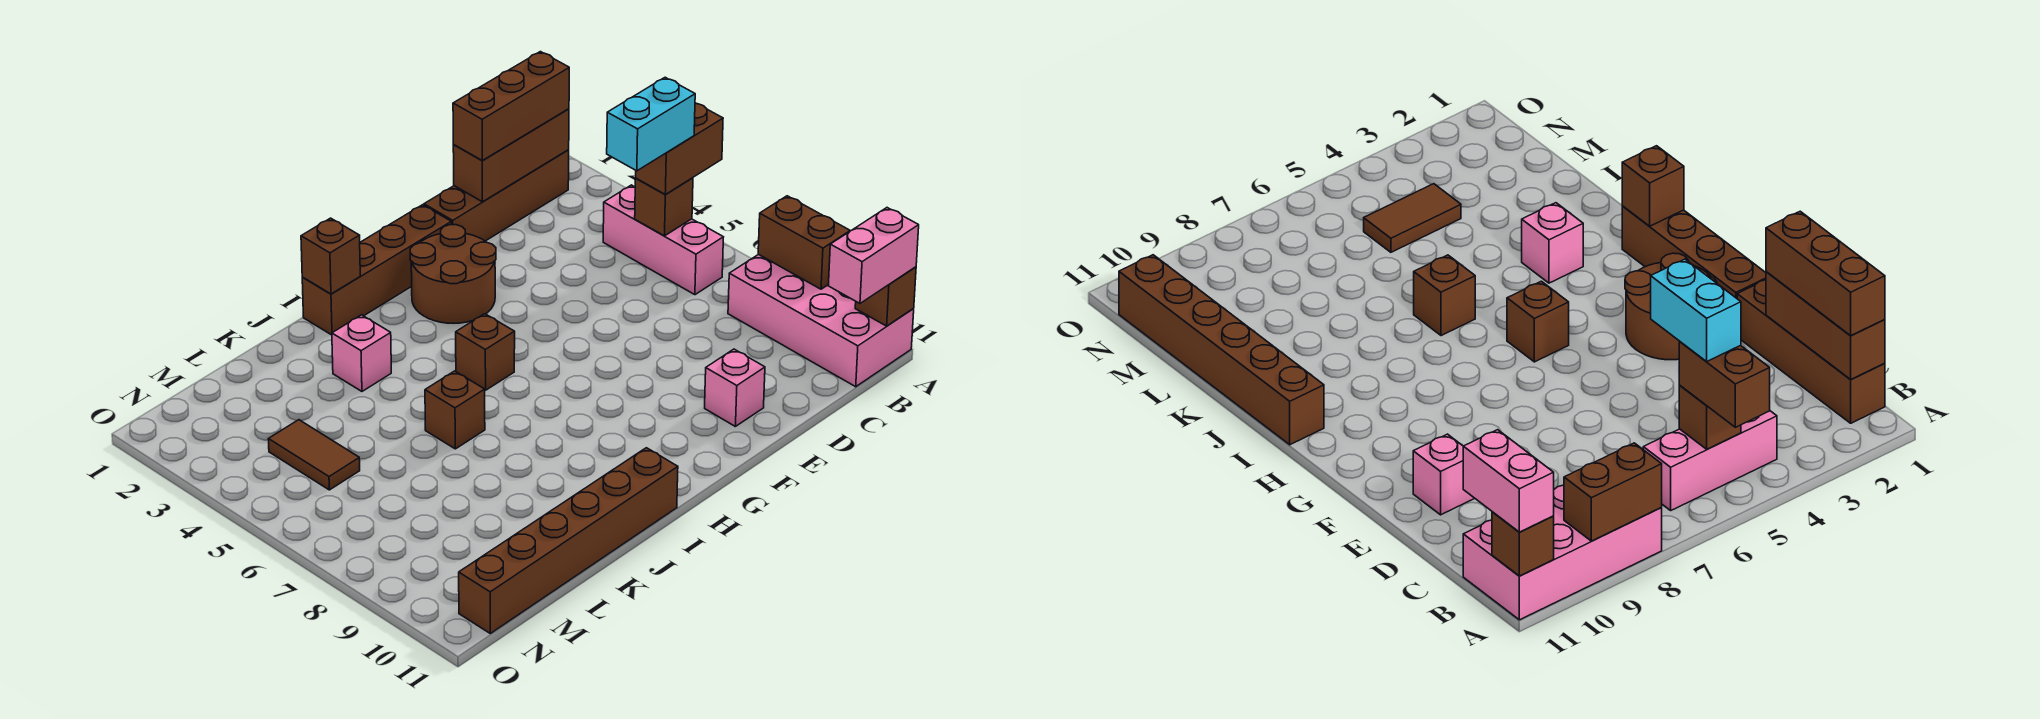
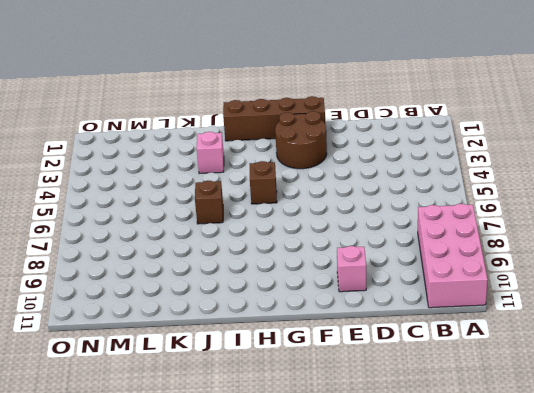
none -> brown 1x4 brick [424,150,569,241]
none -> pink 1x3 brick [603,185,723,295]
none -> brown 1x6 brick [459,448,678,633]

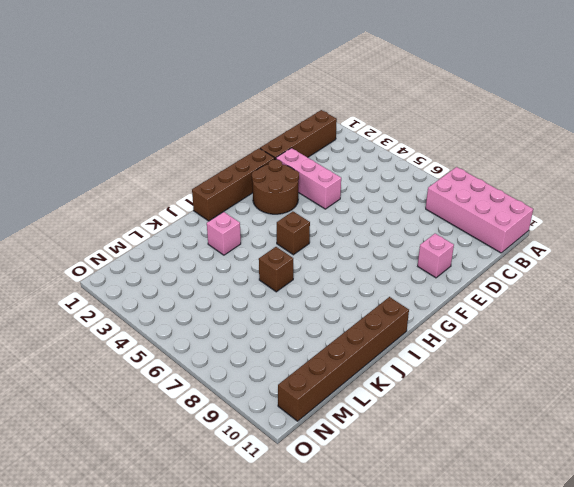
pink 1x3 brick [276,148,341,209] -> pink 1x3 brick moved to [603,185,723,295]
none -> brown 1x2 tile [268,420,360,490]
none -> brown 1x2 brick [758,196,850,289]
none -> brown 1x1 brick [855,267,916,326]

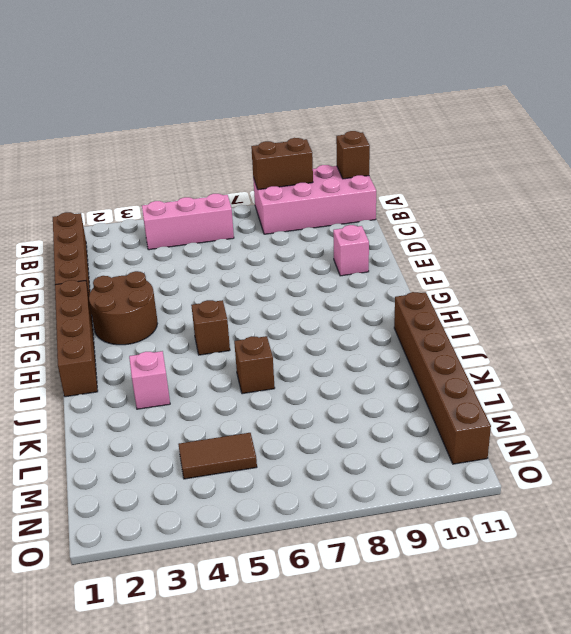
none -> brown 1x3 brick [453,109,569,202]
none -> brown 1x1 brick [635,178,693,236]
none -> brown 1x1 brick [301,218,360,294]

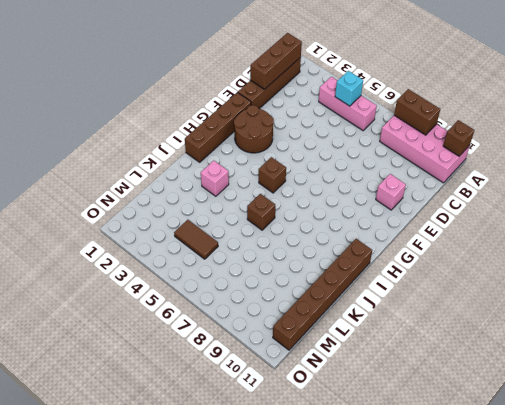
cyan 1x1 brick [335,71,363,106] -> brown 1x1 brick [635,178,693,236]
none -> brown 1x1 brick [301,218,360,294]
none -> brown 1x2 brick [636,103,723,194]
none -> pink 1x2 brick [828,208,919,303]

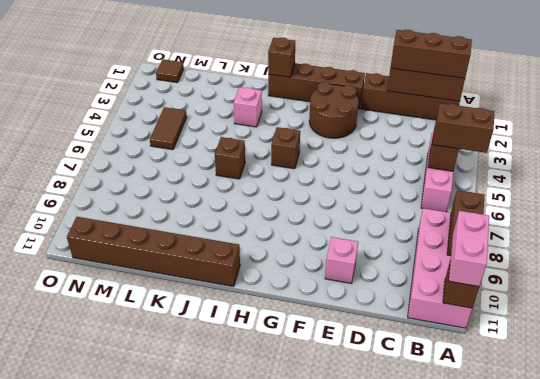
pink 1x2 brick [449,211,489,287] -> pink 1x2 brick turned to [828,208,919,303]
brown 1x1 tile [156,59,184,83] -> none
none -> cyan 1x2 brick [607,77,695,171]

